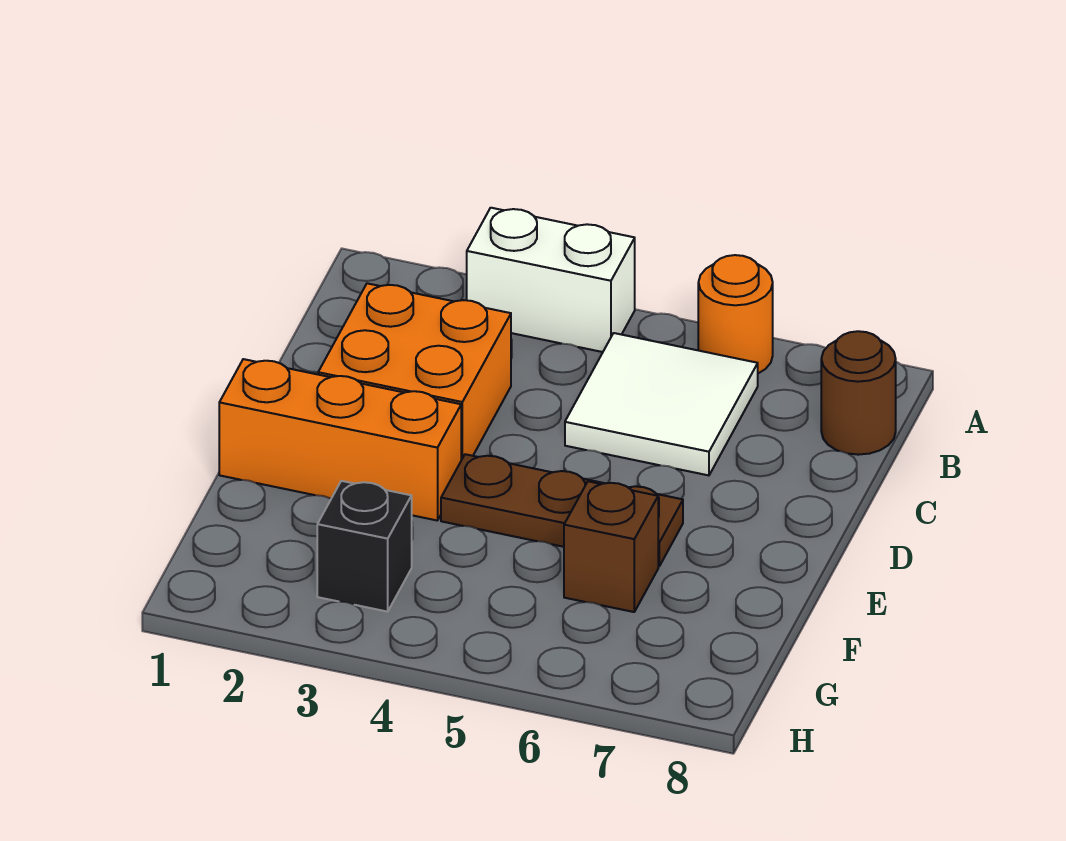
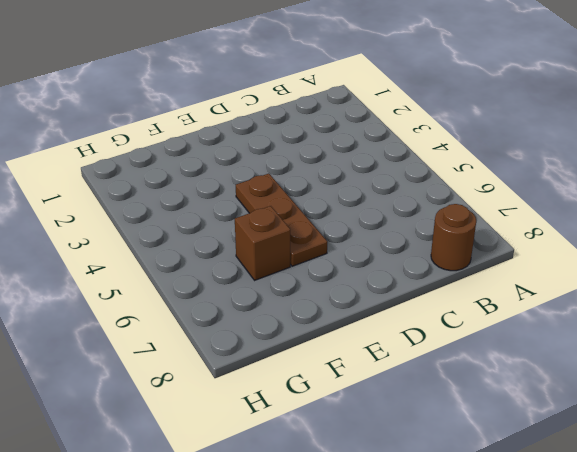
none -> white 1x2 brick [467,208,635,352]
none -> orange 1x1 round brick [698,255,773,373]

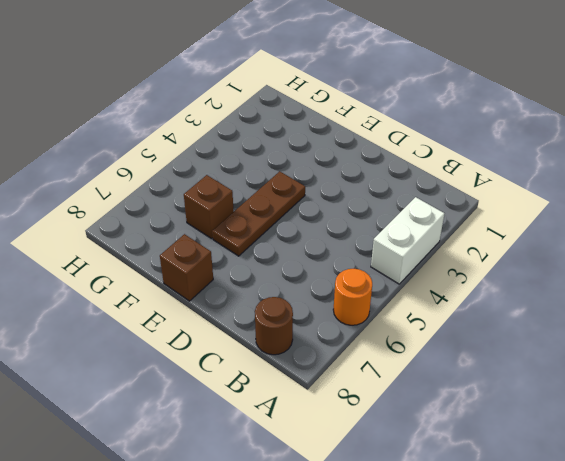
brown 1x1 brick [160,234,213,301] -> none
none -> white 2x2 tile [565,333,758,475]
none -> orange 2x2 brick [318,283,511,460]

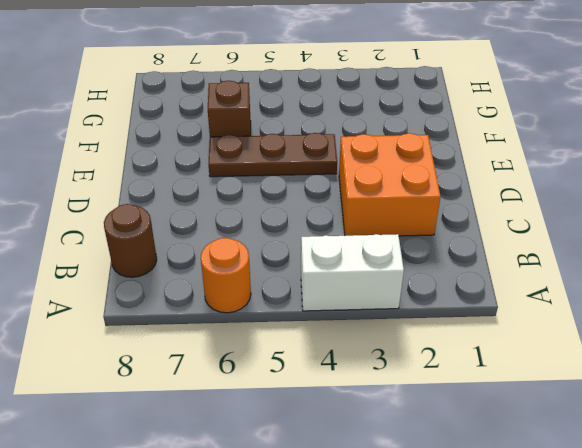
none -> white 2x2 tile [565,333,758,475]
none -> orange 1x3 brick [219,359,461,521]

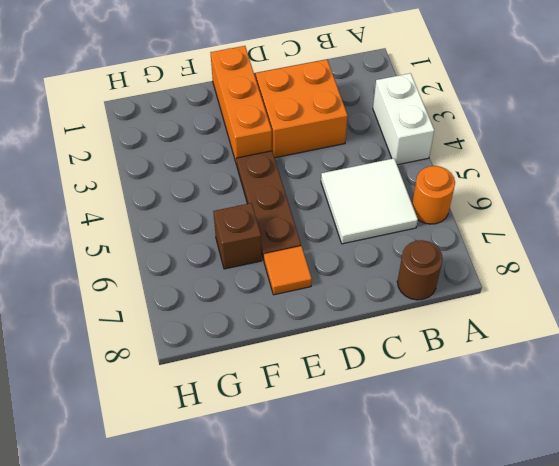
orange 1x1 tile [264,246,312,295] -> none
none -> black 1x1 brick [317,481,412,612]

